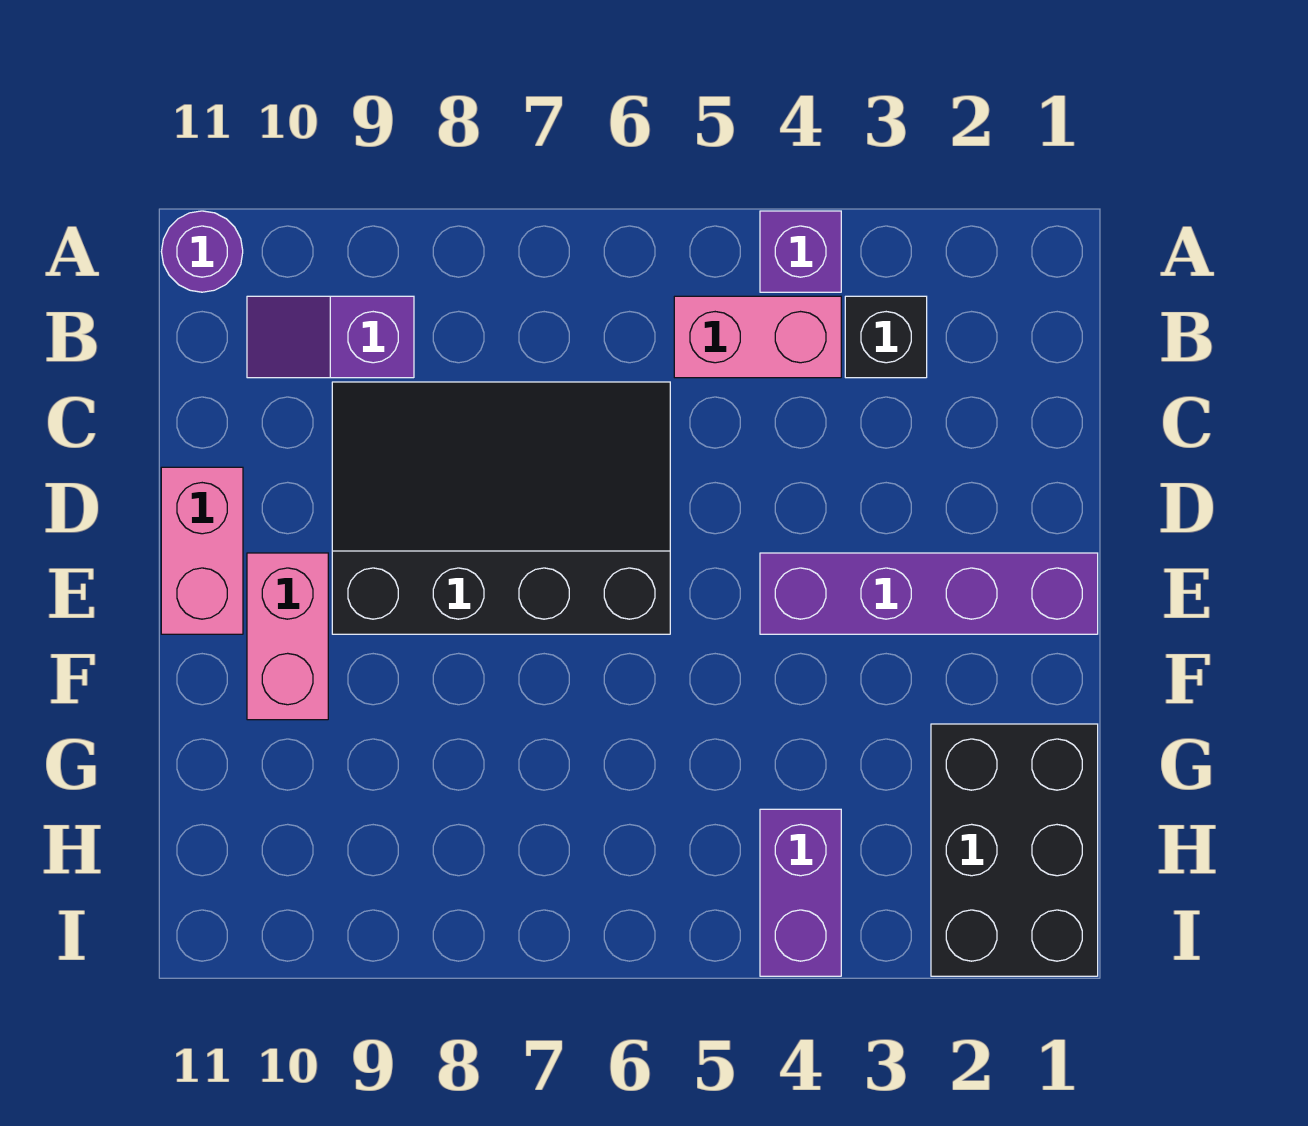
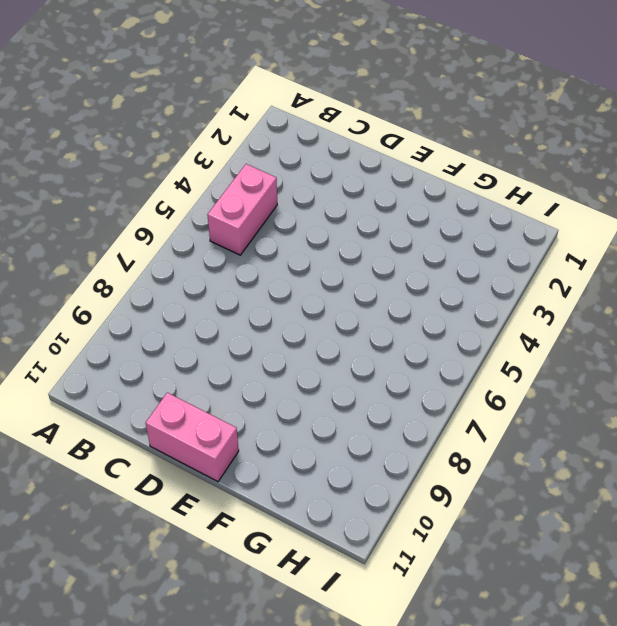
none -> purple 1x1 brick [760,211,841,292]
none -> purple 1x1 round brick [161,211,243,292]

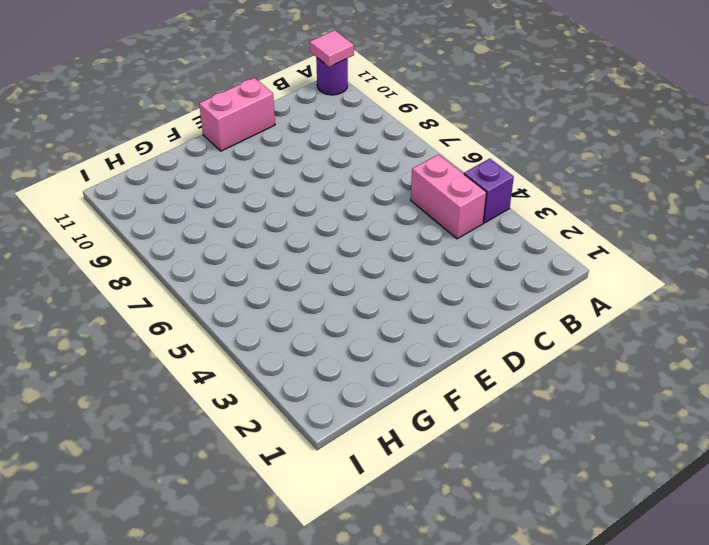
pink 1x1 tile [310,30,354,67] -> none
none -> black 1x1 brick [845,296,927,378]
none -> purple 1x2 slope [247,296,414,378]

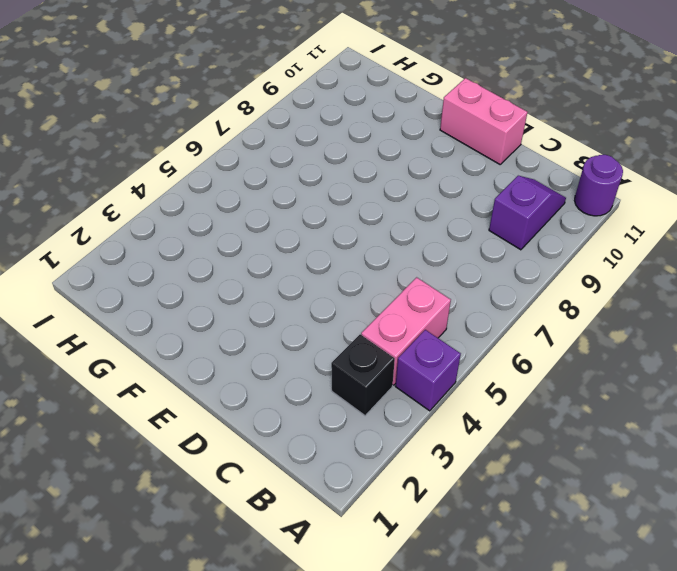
none -> black 3x4 slope [332,382,670,634]
none -> purple 1x4 brick [760,553,1098,634]

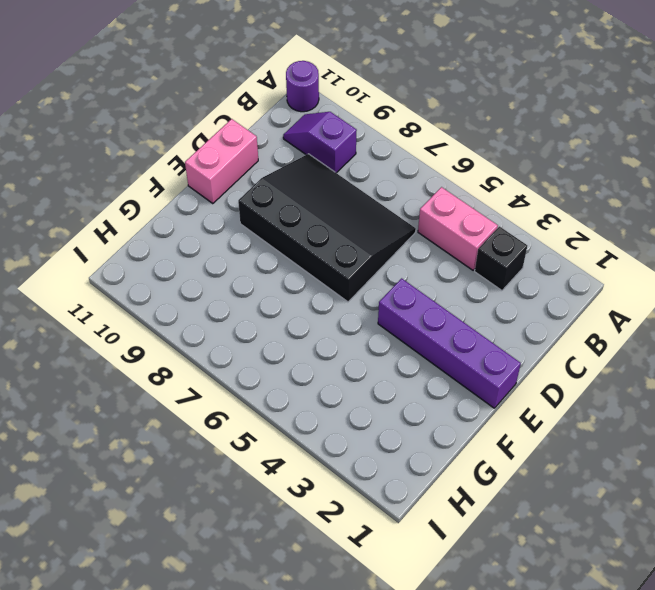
none -> purple 1x1 brick [760,211,841,292]
none -> pink 1x2 brick [247,553,328,720]

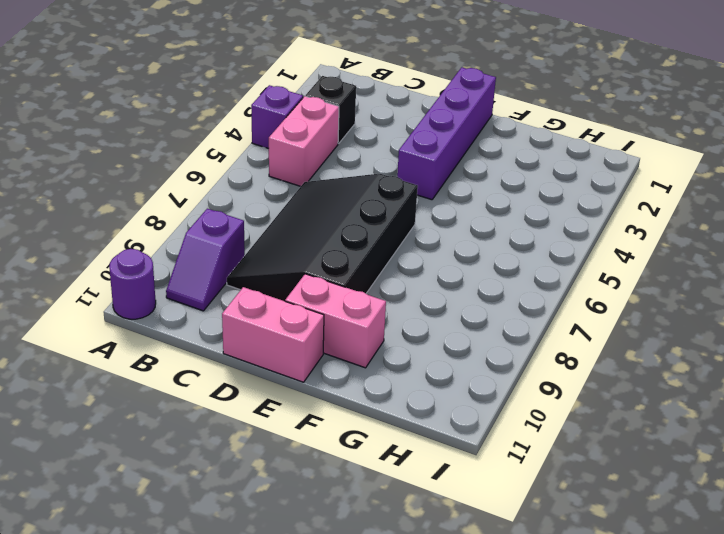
none -> black 2x3 brick [931,724,1098,976]
none -> purple 1x2 brick [760,809,841,976]

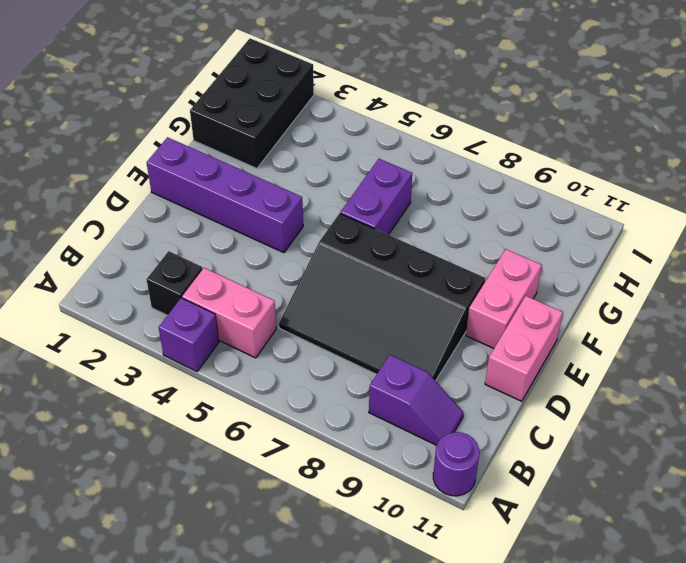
purple 1x2 brick [340,159,412,235] -> purple 1x2 brick moved to [760,809,841,976]

